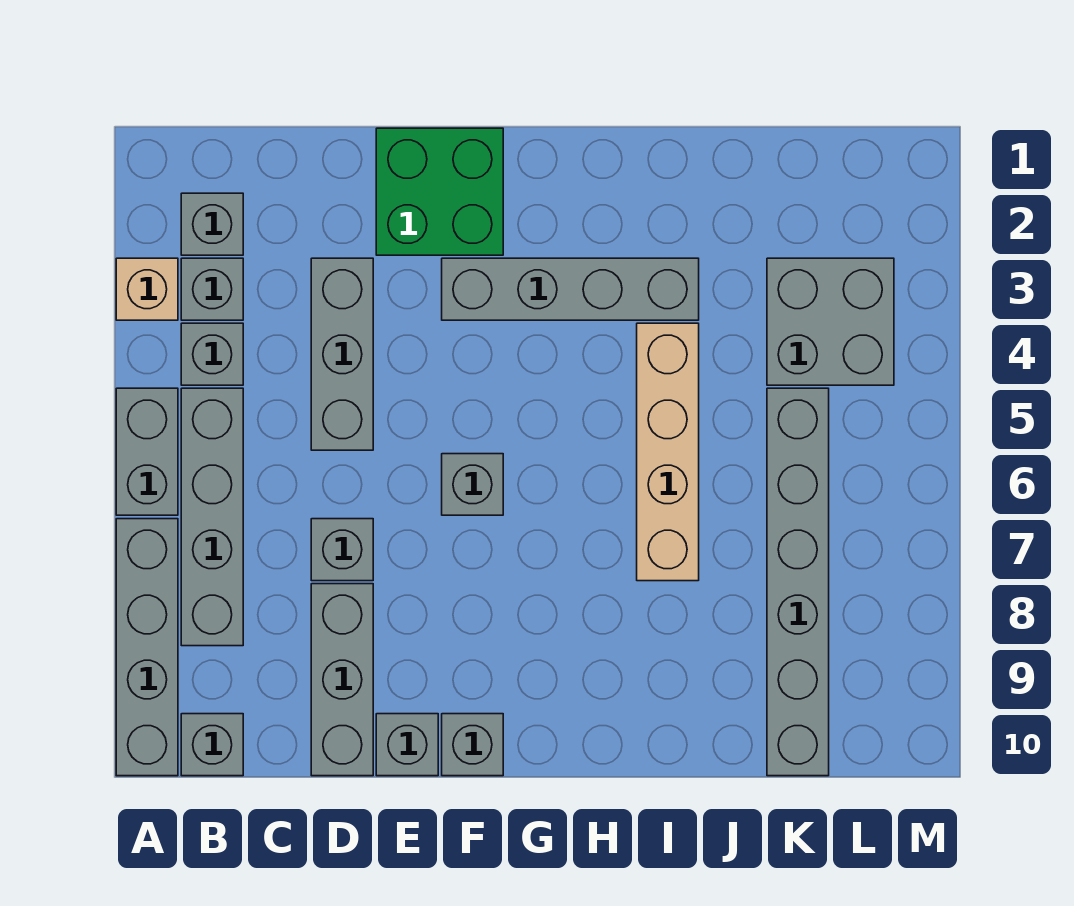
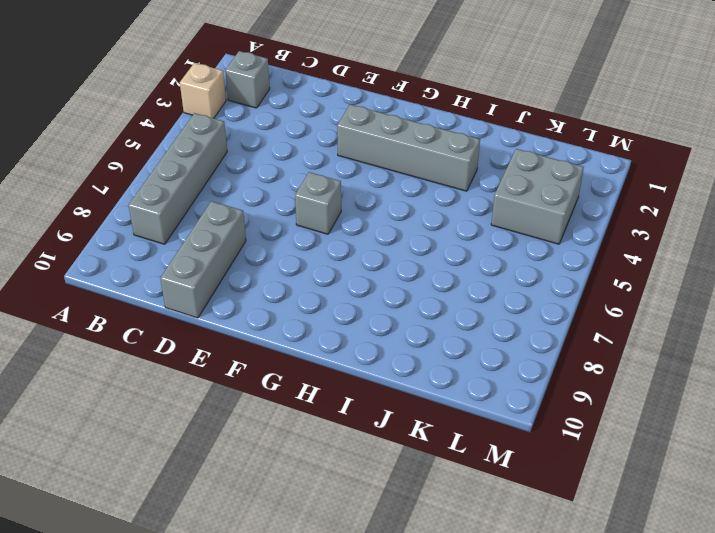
none -> grey 1x2 brick [116,388,178,515]
none -> grey 1x4 brick [116,519,178,776]
none -> grey 1x1 brick [181,258,243,320]

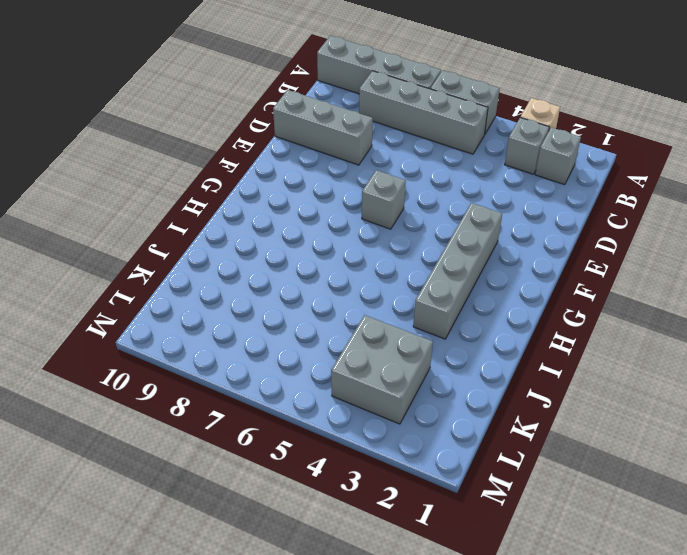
none -> grey 1x1 brick [181,323,243,385]
none -> grey 1x1 brick [181,714,243,776]
none -> grey 1x3 brick [311,258,373,450]

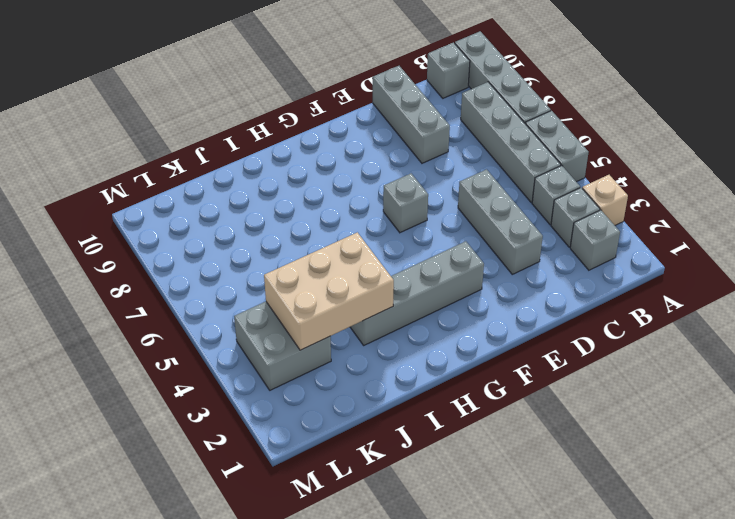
tan 2x3 brick [264,232,394,350] -> none
none -> grey 1x1 brick [311,519,373,581]
none -> green 2x2 brick [376,128,503,255]
none -> grey 1x1 brick [376,714,438,776]

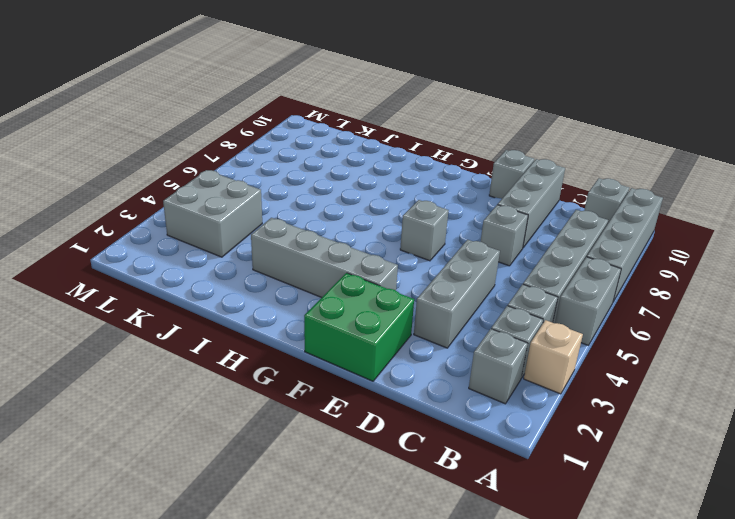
none -> grey 1x1 brick [442,714,503,776]
none -> tan 1x4 brick [637,323,699,581]
none -> grey 1x6 brick [767,388,829,776]

